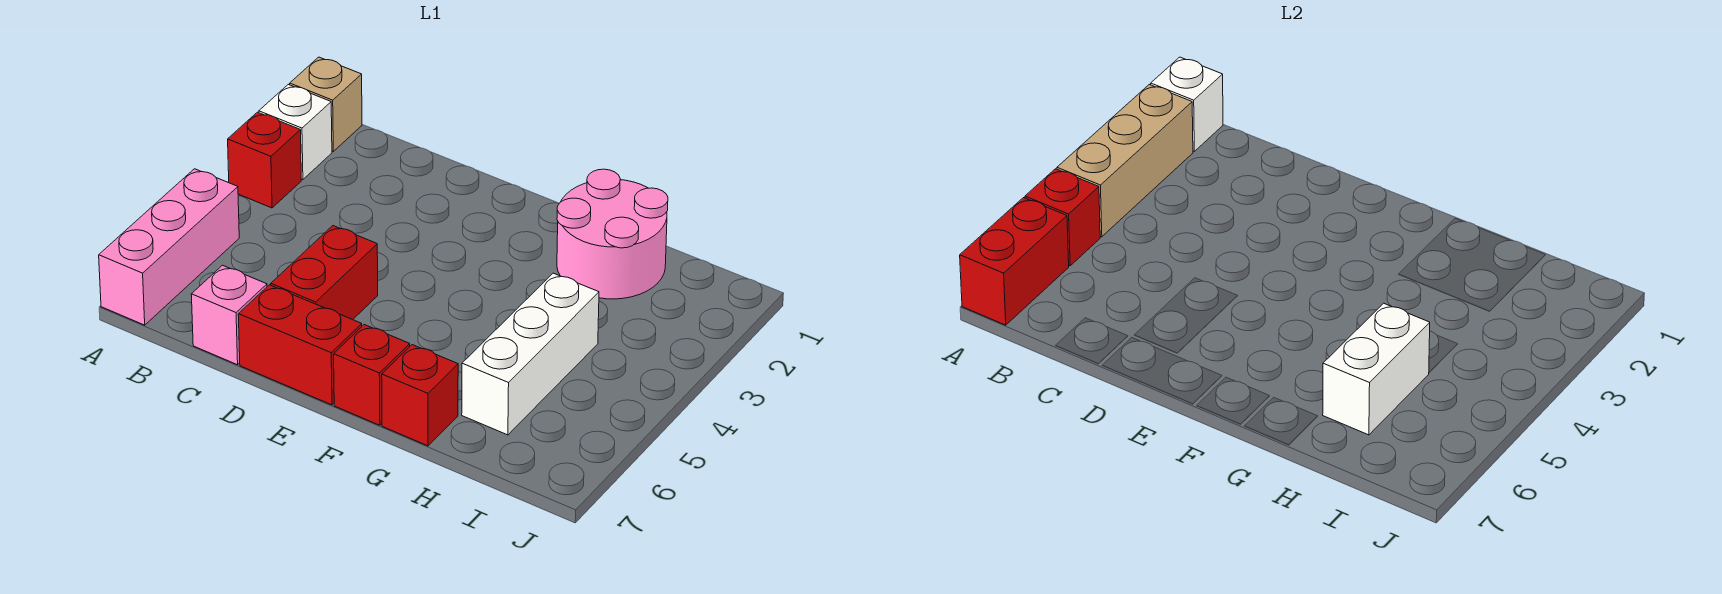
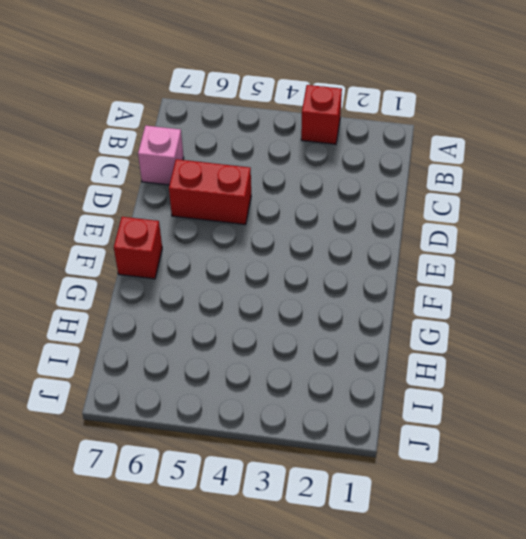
none -> tan 1x1 brick [290,57,362,151]
none -> white 1x1 brick [259,85,332,180]
none -> pink 1x3 brick [99,169,239,325]

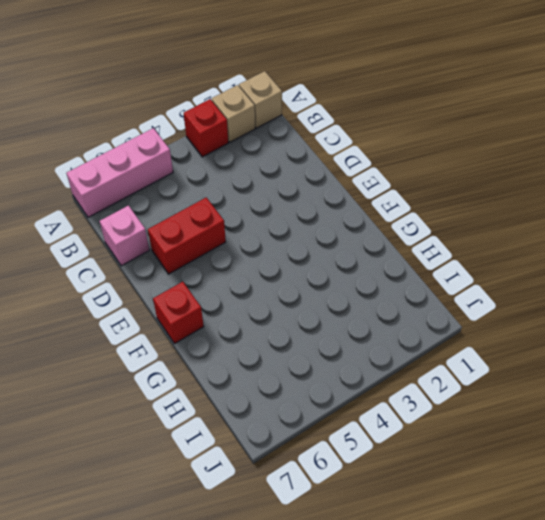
tan 1x1 brick [212,85,255,142] -> white 1x1 brick [259,85,332,180]
none -> red 1x2 brick [238,285,362,405]
none -> pink 2x2 round brick [557,169,668,299]
none -> red 1x1 brick [382,345,458,446]

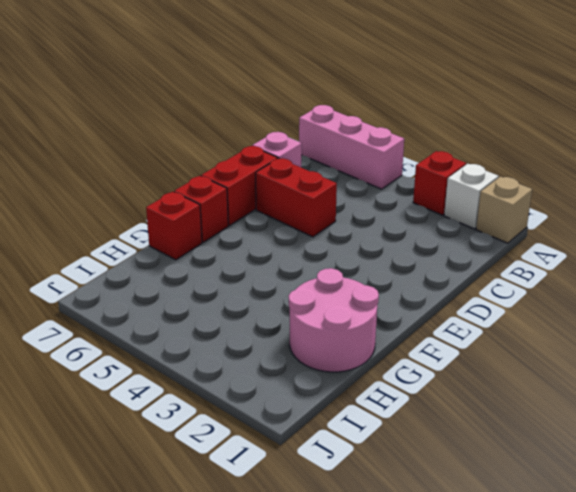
none -> white 1x3 brick [462,273,599,435]
none -> white 1x1 brick [1151,57,1223,151]
none -> tan 1x3 brick [1057,85,1193,237]

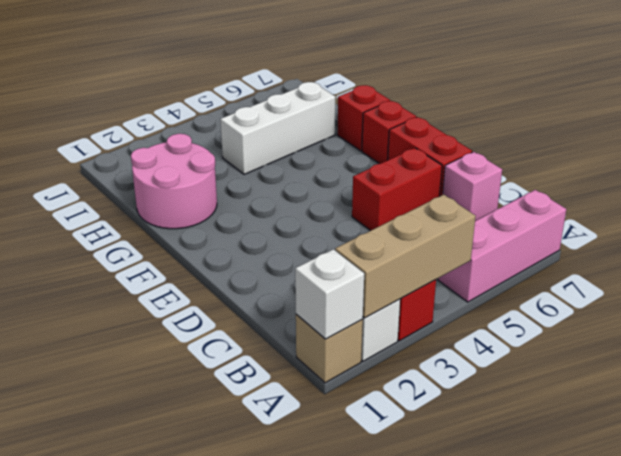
none -> red 1x1 brick [1025,169,1100,266]
none -> red 1x2 brick [960,198,1069,325]
none -> white 1x2 brick [1323,303,1430,435]

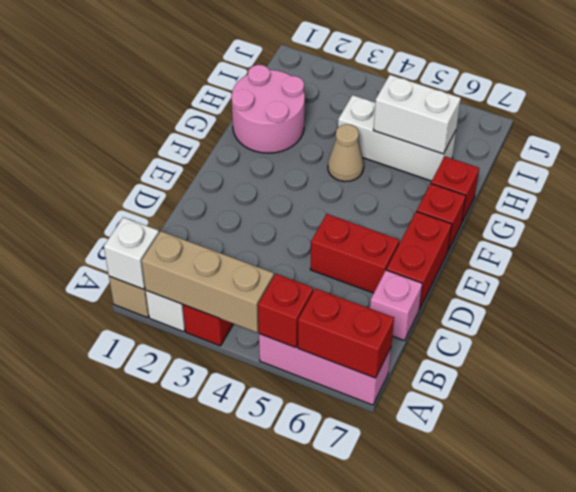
tan 1x1 cone [328,124,364,182] -> none

